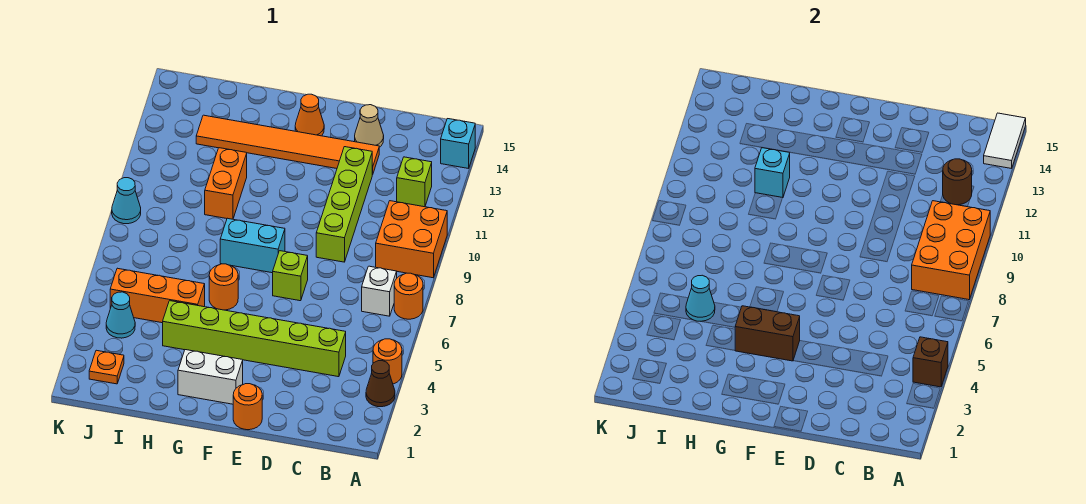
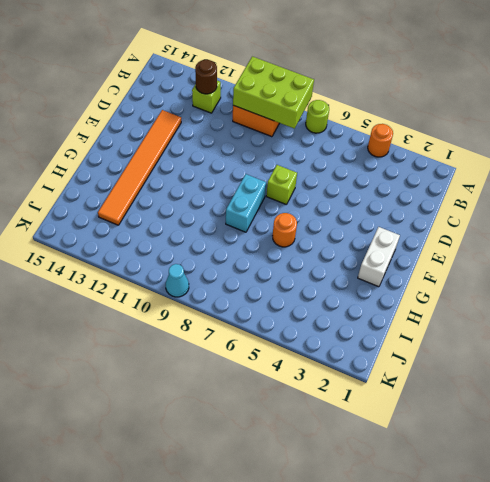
lime 1x1 round brick [306,100,329,133] -> orange 1x1 round brick [394,273,423,319]
lime 2x3 brick [233,56,314,129] -> orange 2x3 brick [912,201,990,300]
none -> brown 1x1 cone [366,361,395,407]
none -> cyan 1x1 brick [441,119,475,169]
none -> white 1x1 brick [362,266,397,316]

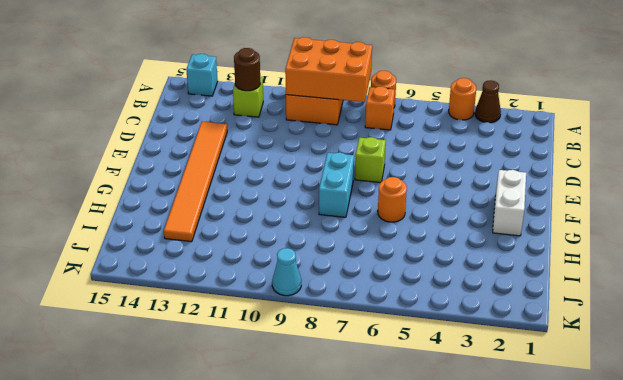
orange 1x1 brick [365,87,395,130] -> white 1x1 brick [362,266,397,316]
none -> lime 1x6 brick [163,301,346,377]
none -> lime 1x4 brick [316,147,372,262]
none -> tan 1x1 cone [355,105,384,147]

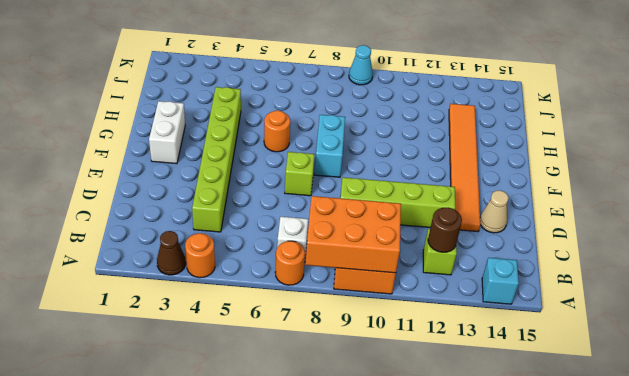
none -> orange 1x1 round brick [233,384,262,430]
none -> orange 1x1 cone [295,94,324,136]
none -> orange 1x3 brick [110,268,205,323]

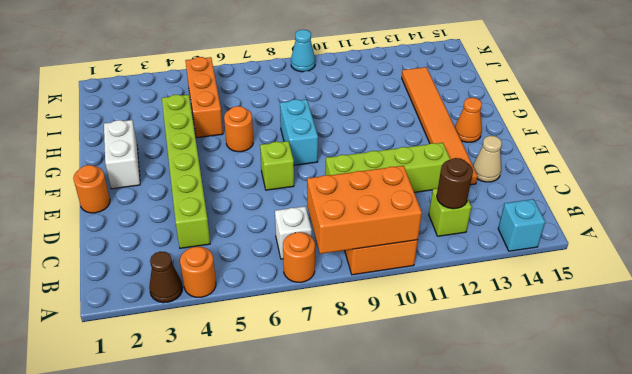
none -> orange 1x2 brick [205,148,247,219]
none -> orange 1x1 plate [89,350,124,384]
none -> cyan 1x1 cone [106,292,135,338]

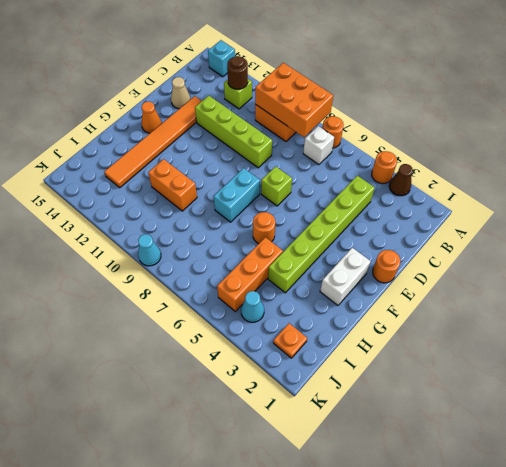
none -> brown 1x1 brick [913,337,948,387]
none -> white 1x2 tile [984,113,1026,169]
none -> brown 1x2 brick [735,306,800,361]

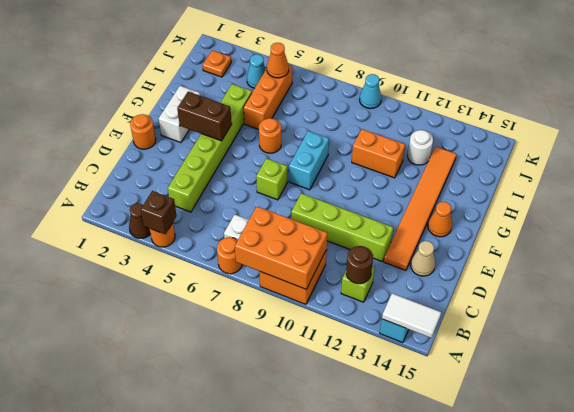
brown 1x2 brick [177,92,232,141] -> brown 1x2 brick turned to [735,306,800,361]
white 1x1 round brick [408,130,433,165] -> none
orange 1x1 cone [267,43,289,78] -> none
none -> cyan 1x1 brick [755,148,790,198]
none -> cyan 1x1 cone [686,275,715,321]

